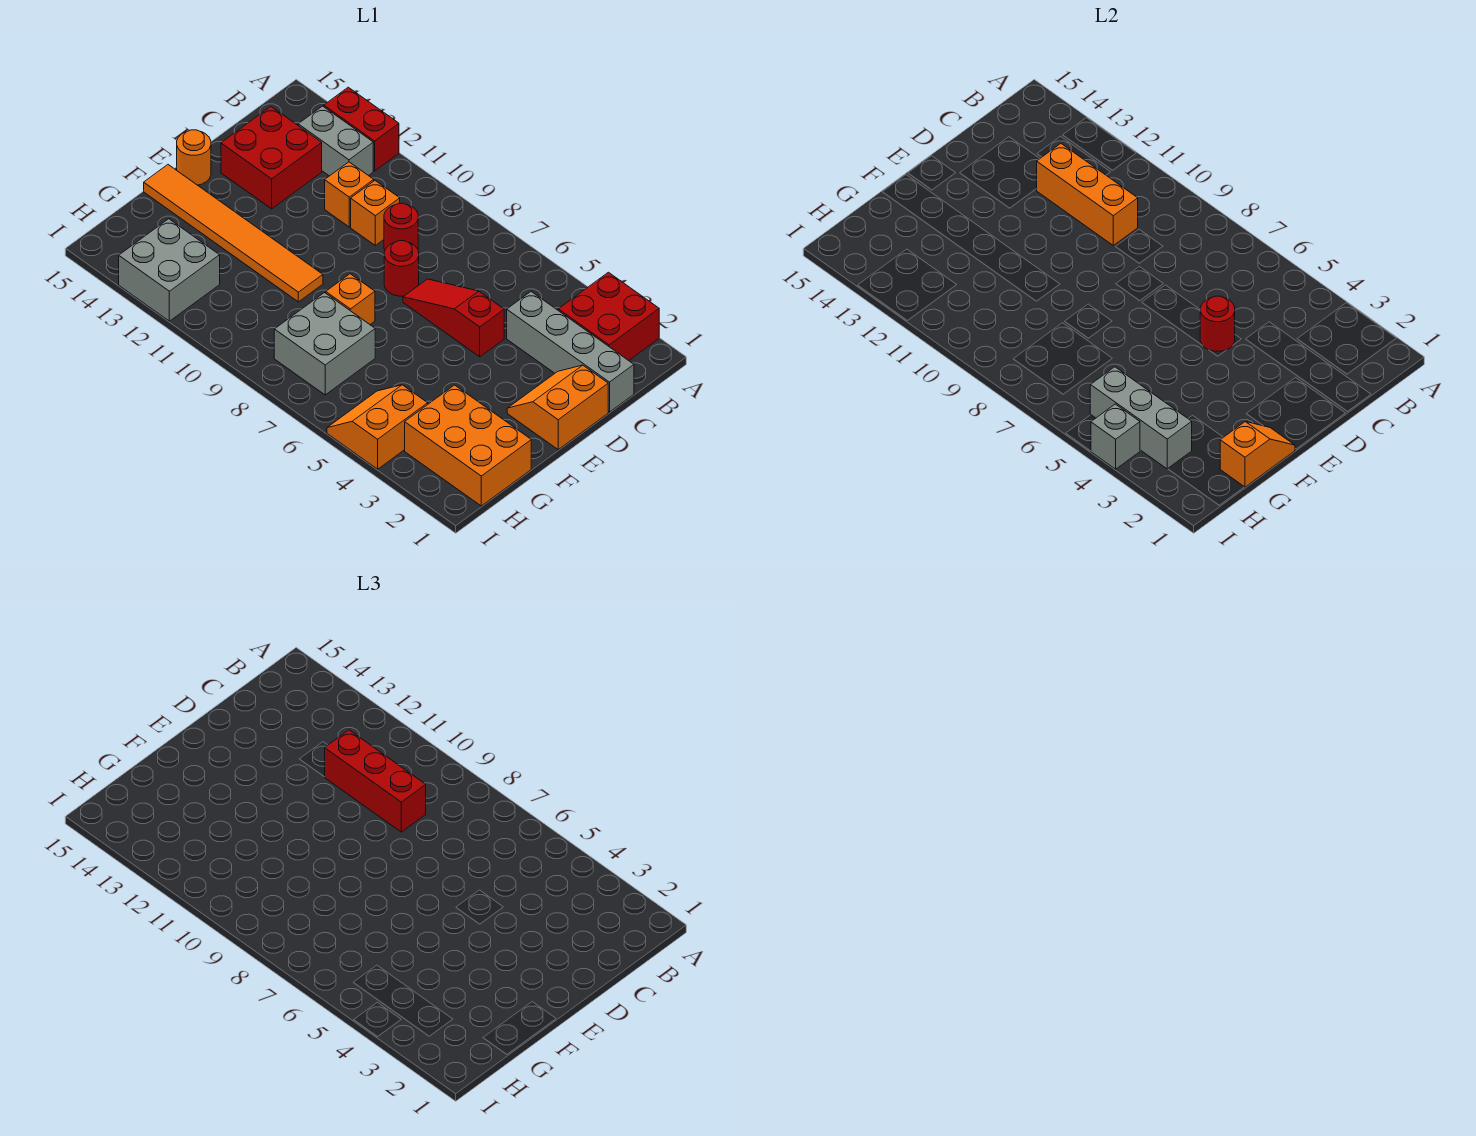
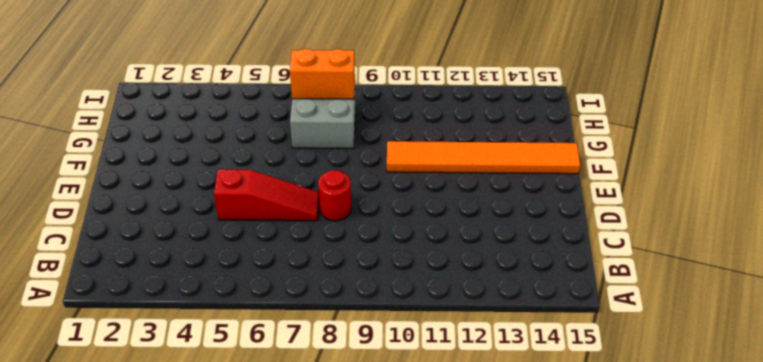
orange 1x2 brick [290,49,355,99] -> none
none -> red 2x2 brick [558,272,659,361]
none -> red 1x2 brick [324,87,399,171]
none -> grey 1x2 brick [298,106,373,176]

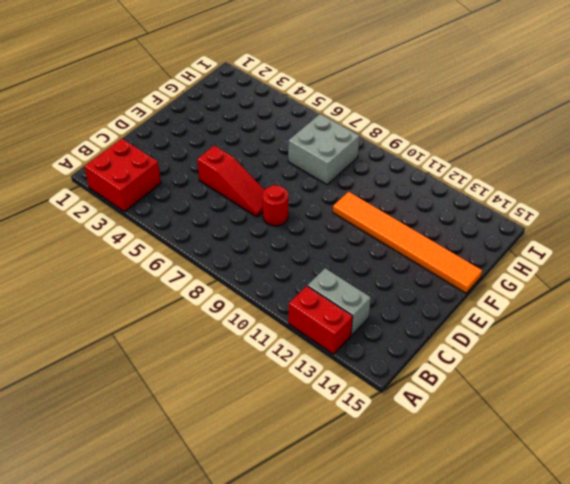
none -> grey 1x4 brick [507,292,634,412]
none -> red 1x1 round brick [384,203,418,250]
none -> orange 1x1 brick [351,181,400,245]

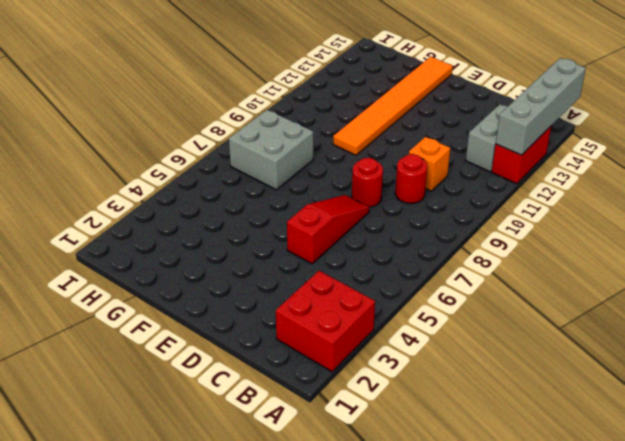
grey 1x4 brick [496,58,586,155] -> grey 1x4 brick moved to [507,292,634,412]
none -> orange 1x1 brick [325,162,374,227]
none -> red 2x2 brick [221,107,322,209]
none -> orange 2x2 slope [507,365,608,449]

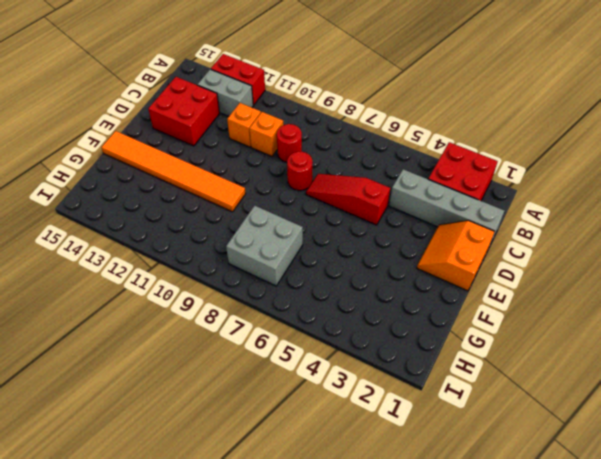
none -> orange 1x1 round brick [177,130,211,185]
none -> orange 1x1 brick [326,274,375,324]
none -> orange 2x3 brick [405,385,531,506]

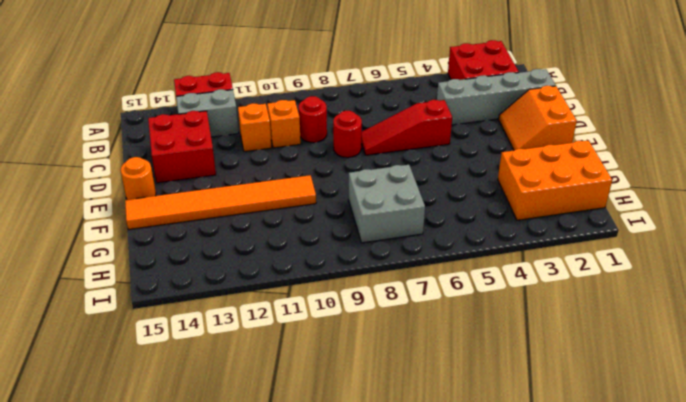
none -> orange 1x1 brick [326,274,375,324]
none -> orange 2x2 slope [327,385,428,469]
none -> grey 2x2 brick [119,219,220,321]

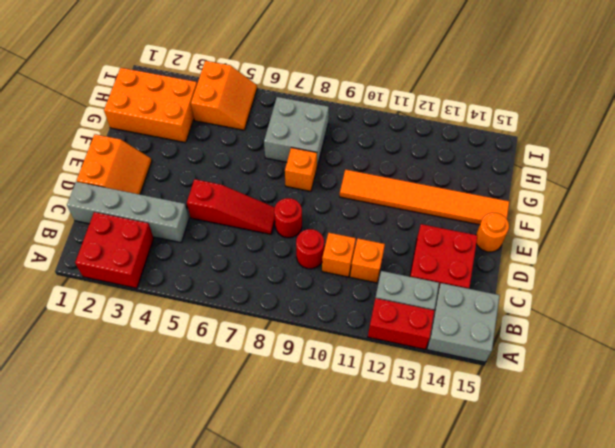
grey 2x2 brick [427,283,500,362] -> grey 2x2 brick moved to [119,219,220,321]
none -> orange 1x3 brick [1037,144,1138,245]
none -> red 1x1 round brick [1200,296,1235,351]
none -> orange 1x2 slope [1220,422,1295,487]

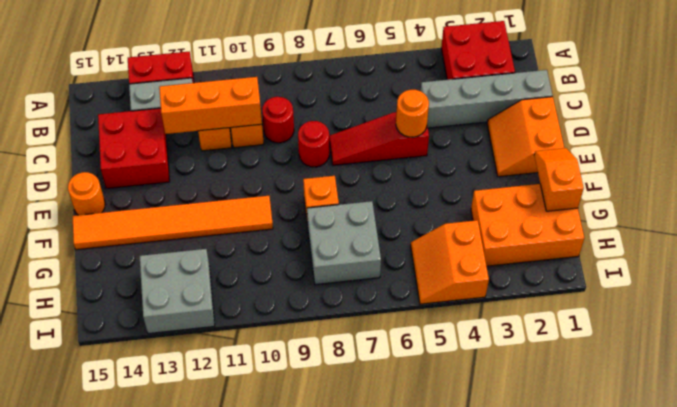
orange 1x1 round brick [396,90,429,137] -> red 1x1 round brick [1200,296,1235,351]
none -> grey 1x3 brick [1090,367,1192,469]
none -> grey 1x1 brick [1091,404,1140,469]
none -> red 1x3 brick [325,730,426,832]

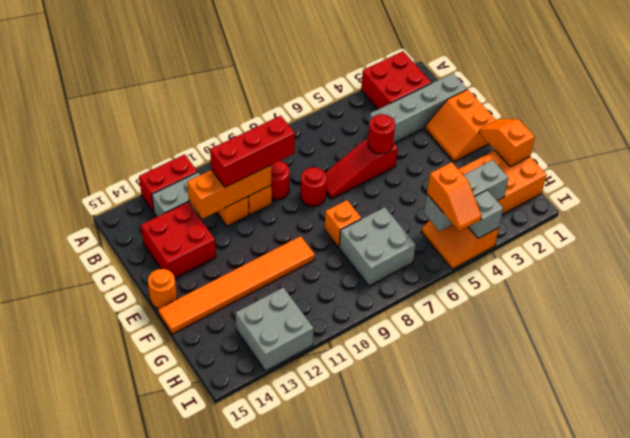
orange 1x2 slope [427,162,482,231] -> none

